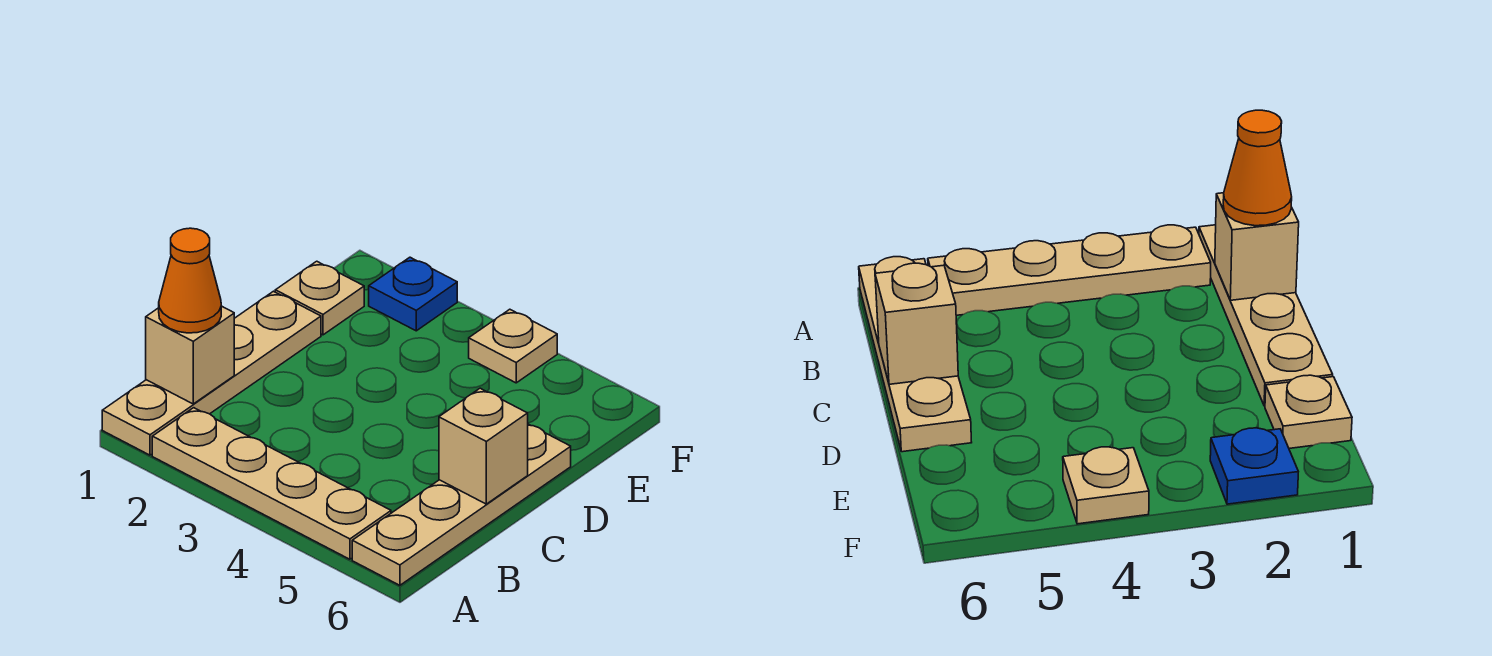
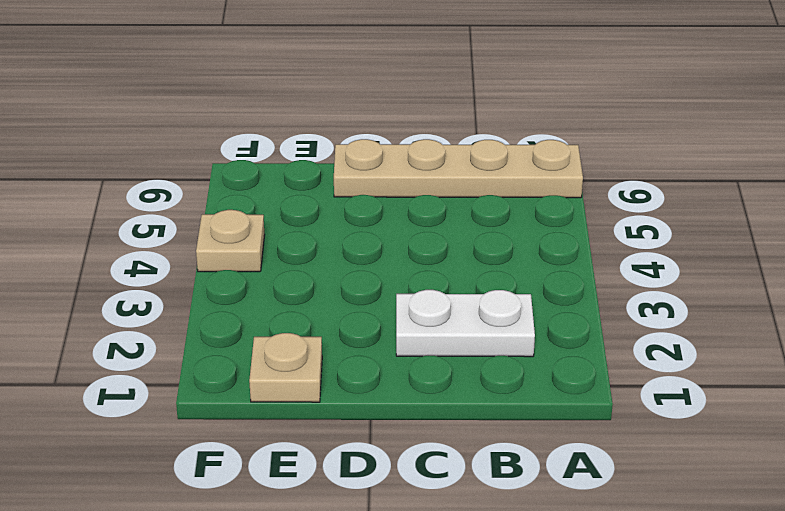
white 1x2 plate [396,290,535,357] -> none
none -> tan 1x4 plate [102,291,321,455]
none -> tan 1x4 plate [152,408,391,559]

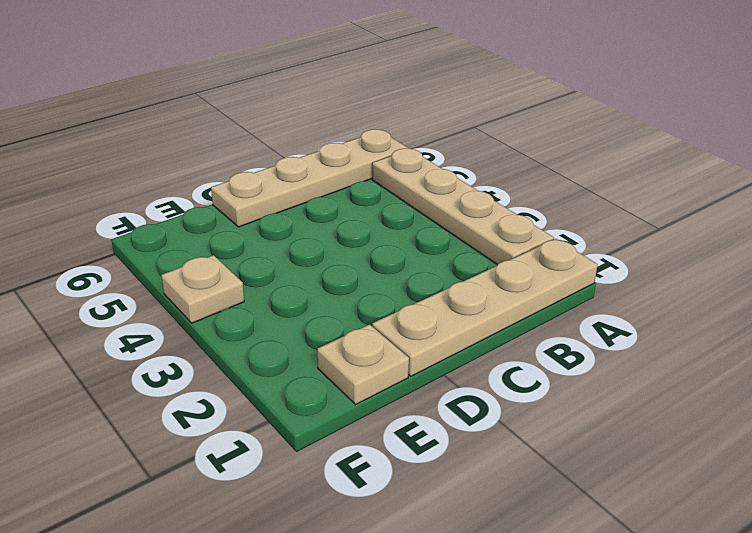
none -> blue 1x1 plate [369,257,457,331]
none -> tan 1x1 brick [146,306,234,404]

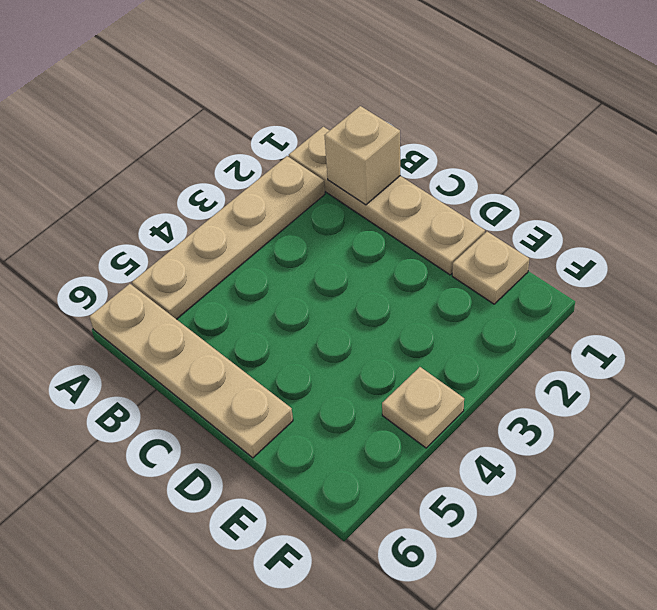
none -> blue 1x1 plate [369,257,457,331]
none -> tan 1x1 brick [439,388,528,504]

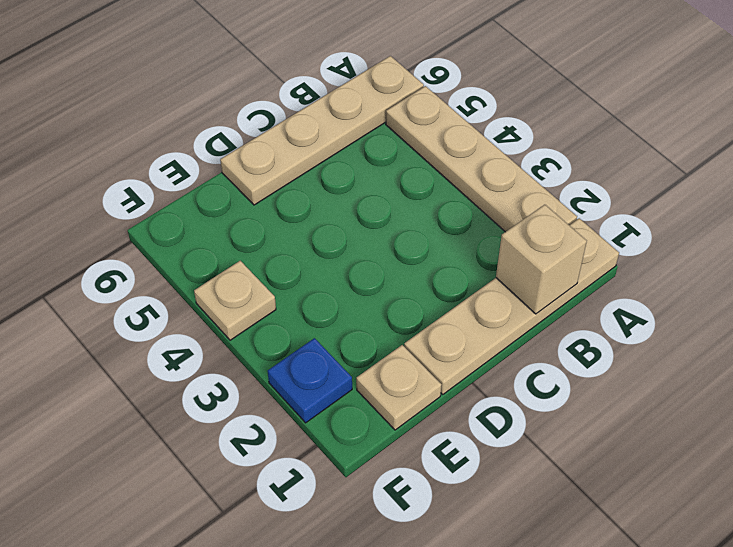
none -> tan 1x1 brick [439,388,528,504]
none -> orange 1x1 cone [159,228,221,333]

